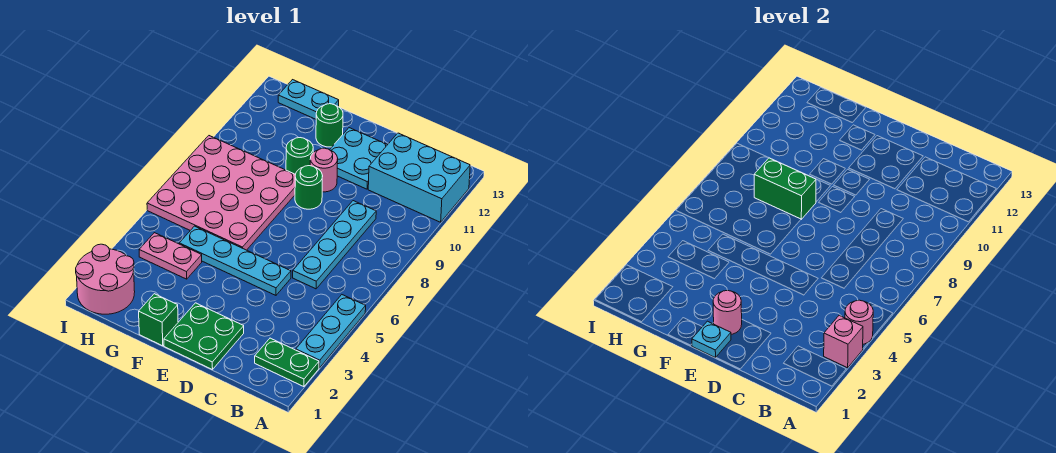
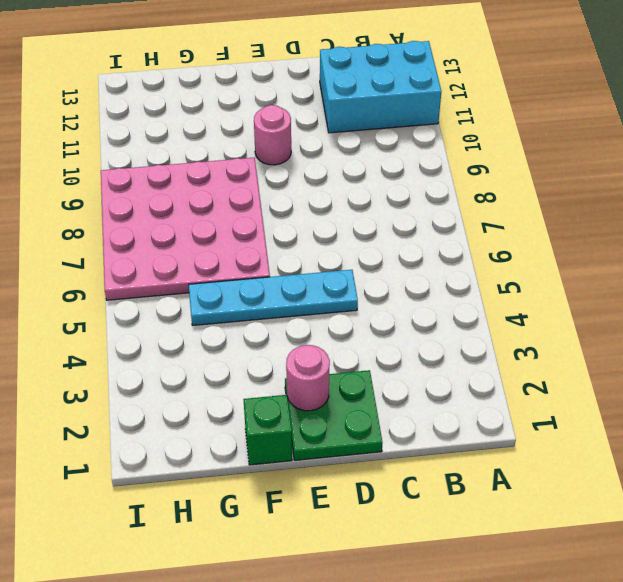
none -> green 1x2 plate [255,338,319,387]
none -> cyan 1x3 plate [296,295,366,368]
none -> cyan 1x4 plate [293,201,376,289]

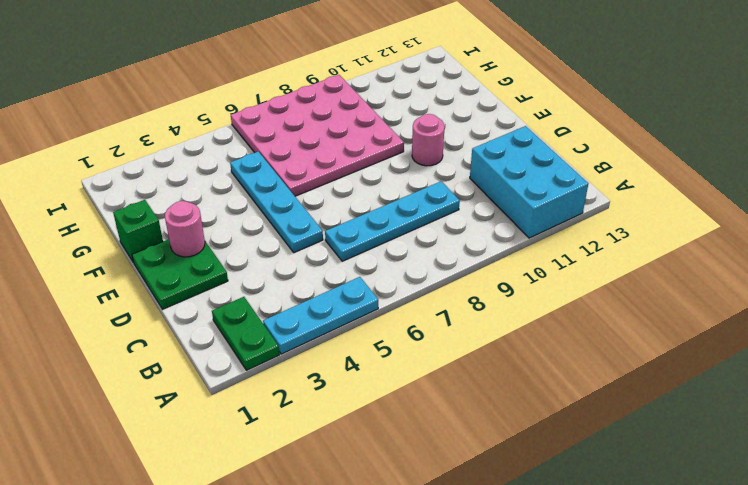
none -> cyan 2x2 plate [330,128,387,189]
none -> green 1x1 round brick [295,166,323,209]
none -> green 1x1 round brick [286,138,313,174]

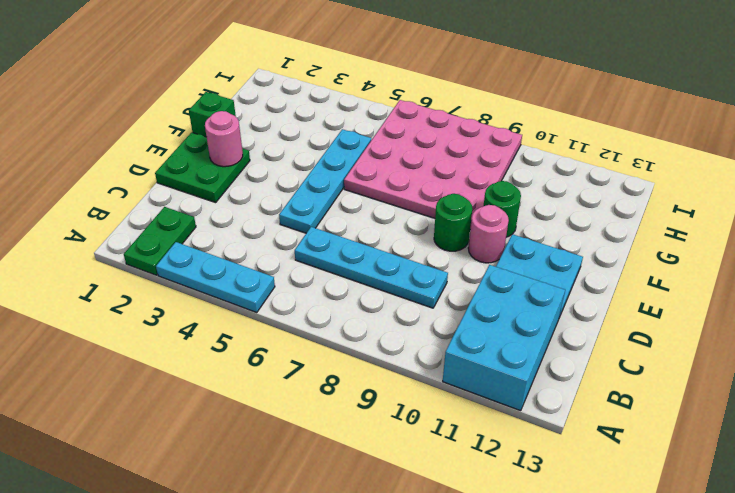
none -> green 1x1 round brick [316,104,343,147]
none -> pink 1x2 plate [139,233,202,279]
none -> cyan 1x2 plate [278,80,339,119]

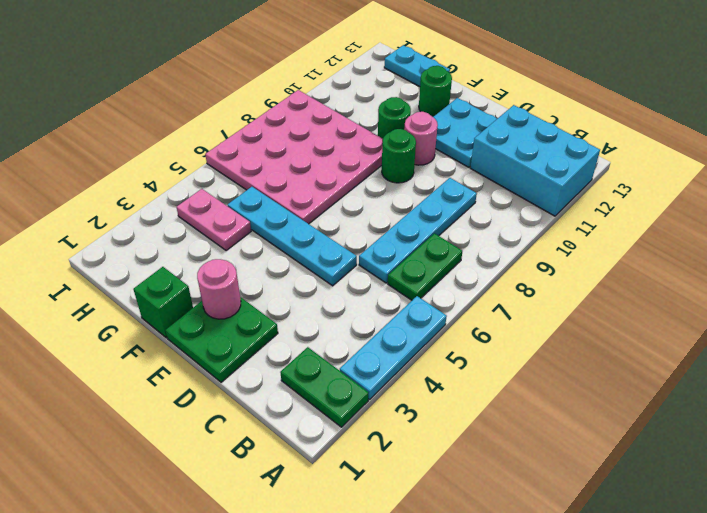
green 1x2 plate [388,233,462,300] -> none
none -> pink 2x2 round brick [76,244,135,314]
none -> pink 1x1 brick [824,315,863,368]
none -> pink 1x1 round brick [845,300,873,344]

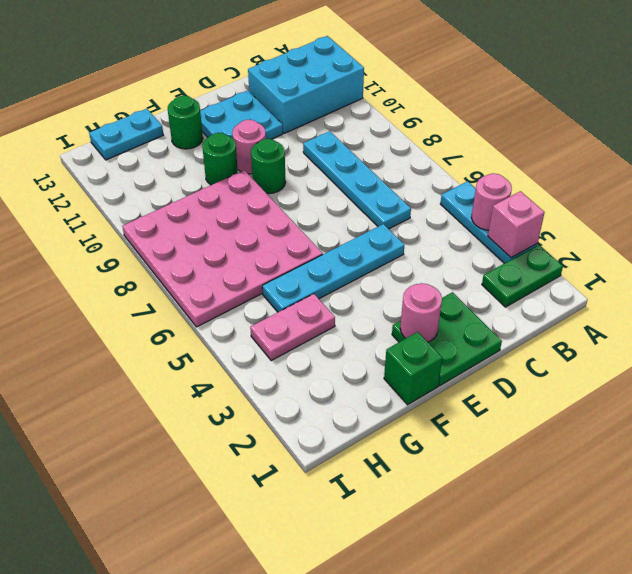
none -> pink 2x2 round brick [76,244,135,314]
none -> cyan 1x1 plate [692,321,731,358]
none -> green 1x2 brick [754,158,816,219]

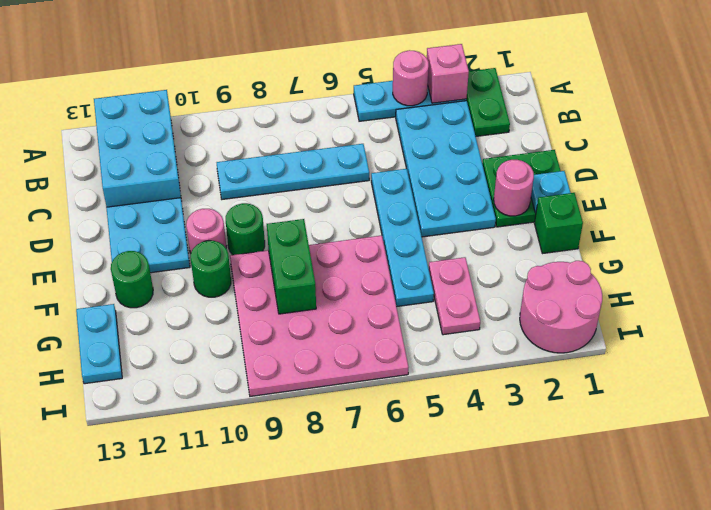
cyan 2x4 plate [396,101,496,237] -> none

